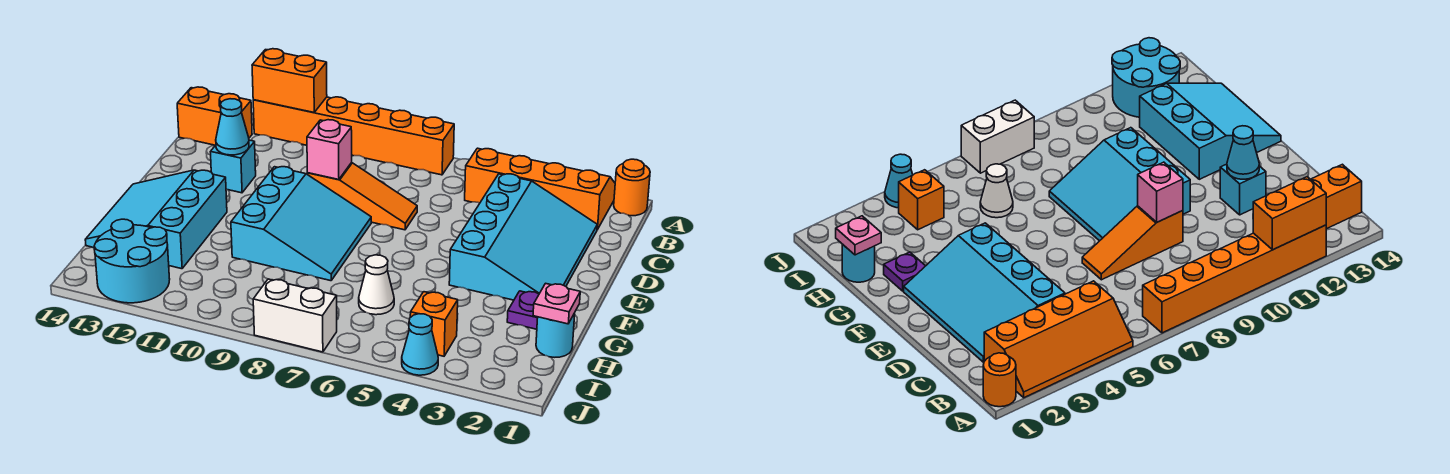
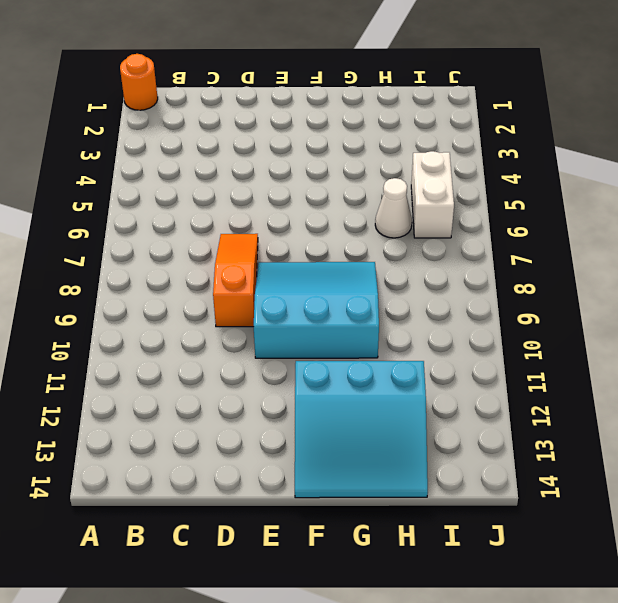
white 1x2 brick [411,151,454,238] -> white 1x2 brick moved to [253,279,337,352]
none -> orange 2x4 slope [465,148,615,230]
none -> orange 1x6 brick [253,97,454,175]
none -> orange 1x2 brick [177,87,252,145]

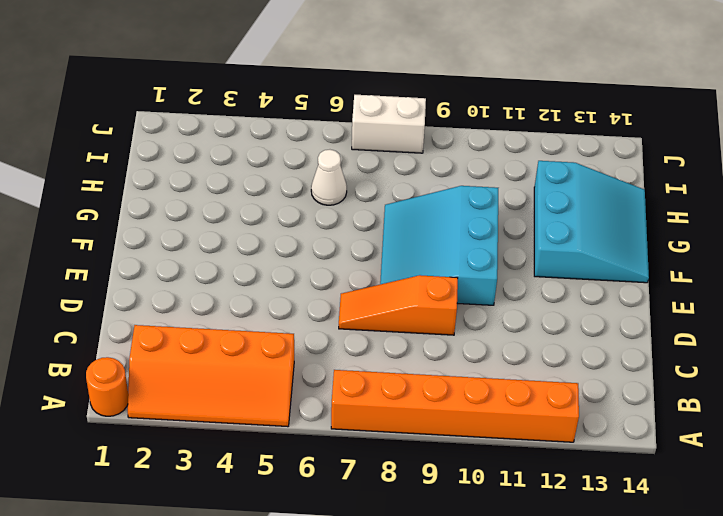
none -> orange 1x2 brick [177,87,252,145]
none -> cyan 3x4 slope [449,174,597,300]
none -> cyan 1x1 brick [211,140,256,193]

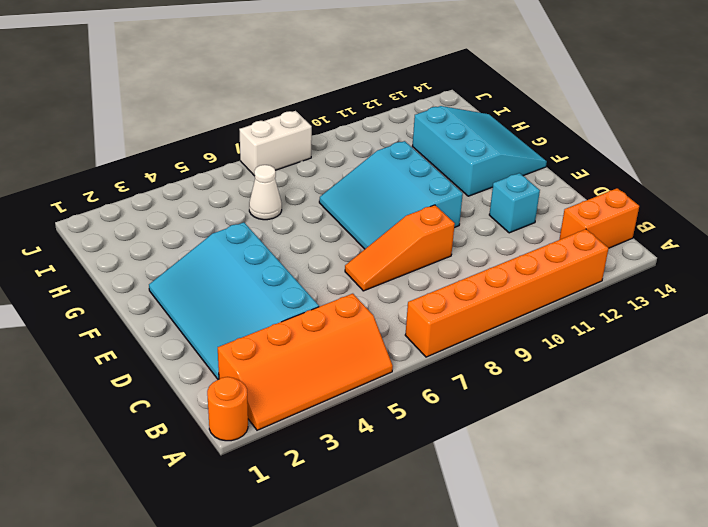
none -> purple 1x1 plate [507,291,539,329]
none -> cyan 1x1 round brick [536,313,575,357]
none -> orange 1x1 brick [410,292,458,356]

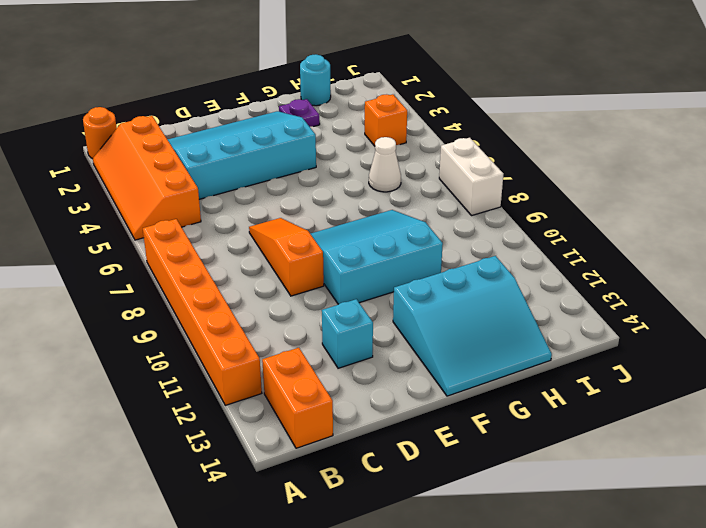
none -> cyan 2x2 round brick [94,219,170,303]
none -> cyan 1x1 cone [402,314,438,375]
none -> orange 1x2 brick [252,49,327,113]

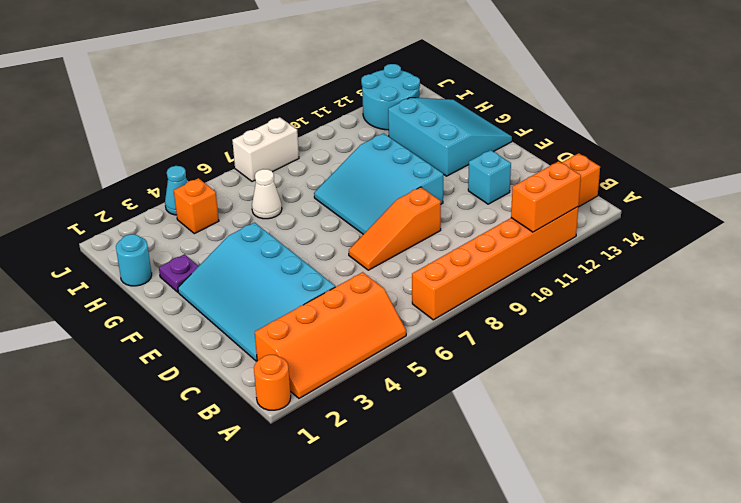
none -> pink 1x1 brick [307,120,352,180]
none -> cyan 1x1 cone [216,99,249,155]
none -> pink 1x1 plate [533,283,580,324]

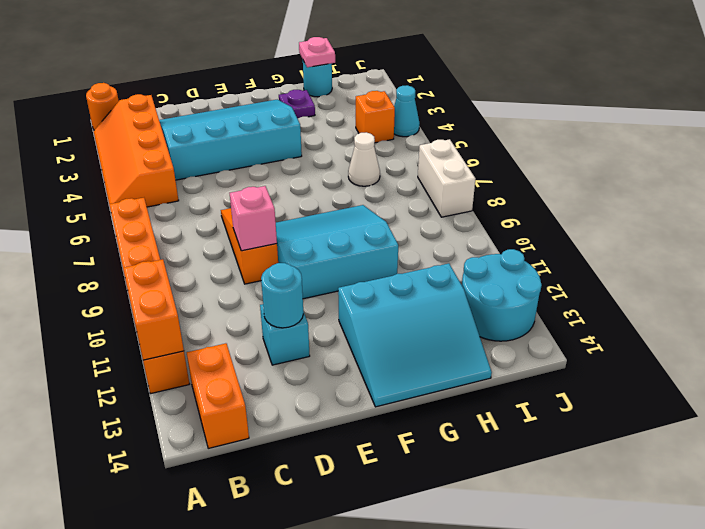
cyan 1x1 round brick [261,263,303,328] -> cyan 1x1 cone [216,99,249,155]

